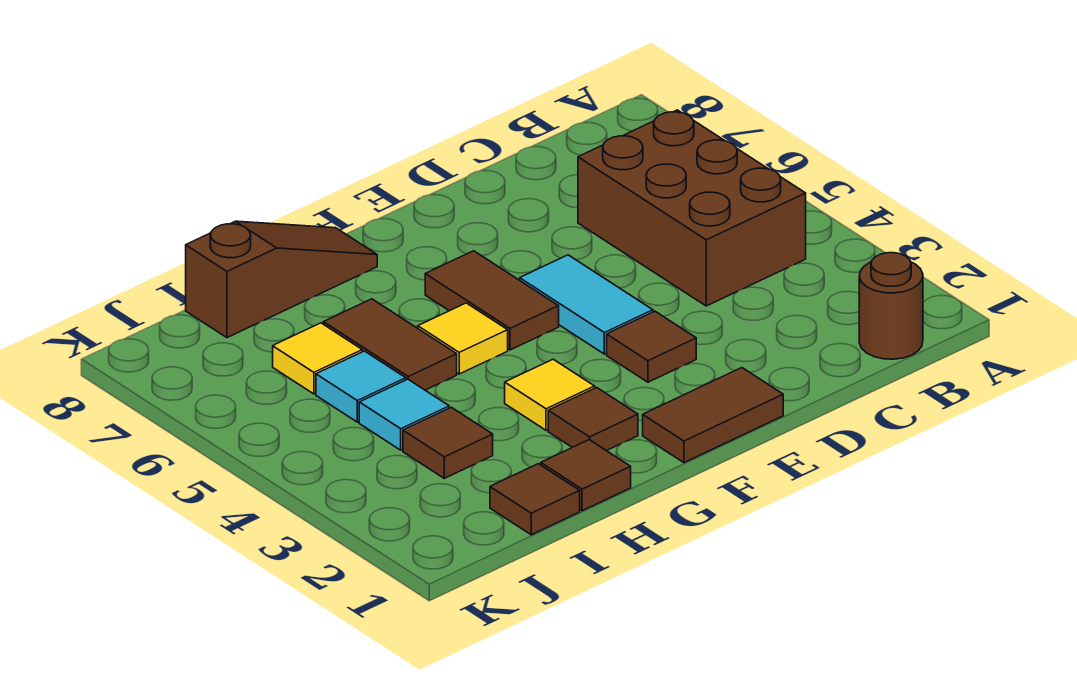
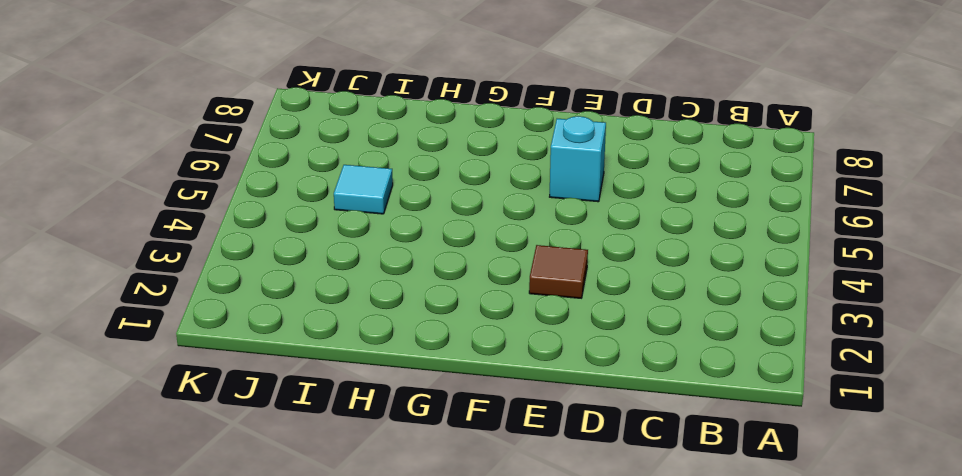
cyan 1x1 brick [550,116,606,202] -> none
none -> brown 1x1 round brick [859,253,923,359]
none -> brown 2x3 brick [578,110,806,306]
none -> brown 1x2 tile [643,368,783,463]

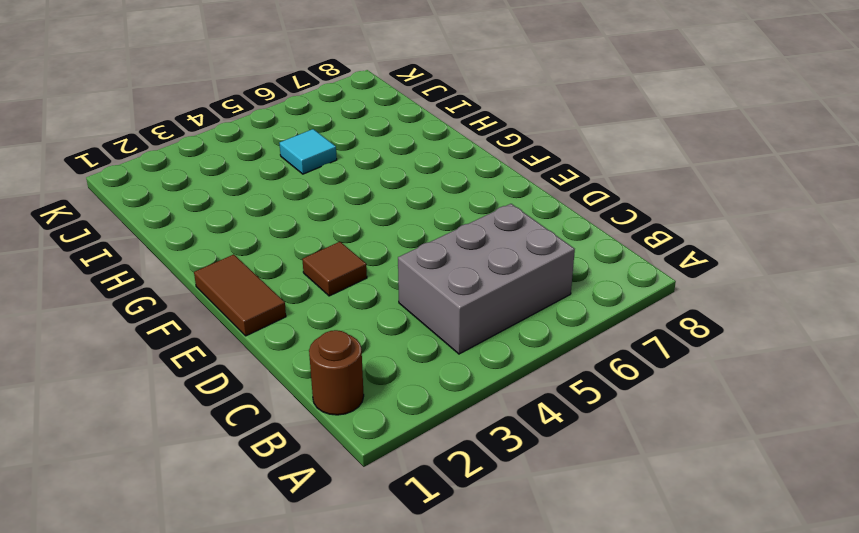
grey 2x3 brick [398,204,575,354] -> brown 2x3 brick [578,110,806,306]
none -> cyan 1x2 tile [520,255,653,354]
none -> brown 1x2 tile [425,251,559,350]
none -> brown 1x1 tile [548,387,638,451]

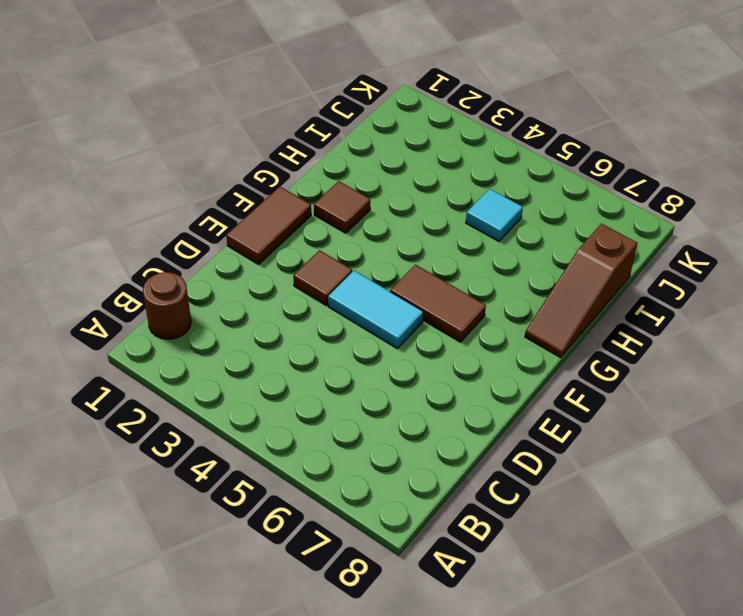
none -> brown 2x3 brick [578,110,806,306]
none -> yellow 1x1 tile [505,359,595,430]
none -> yellow 1x1 tile [418,303,508,374]

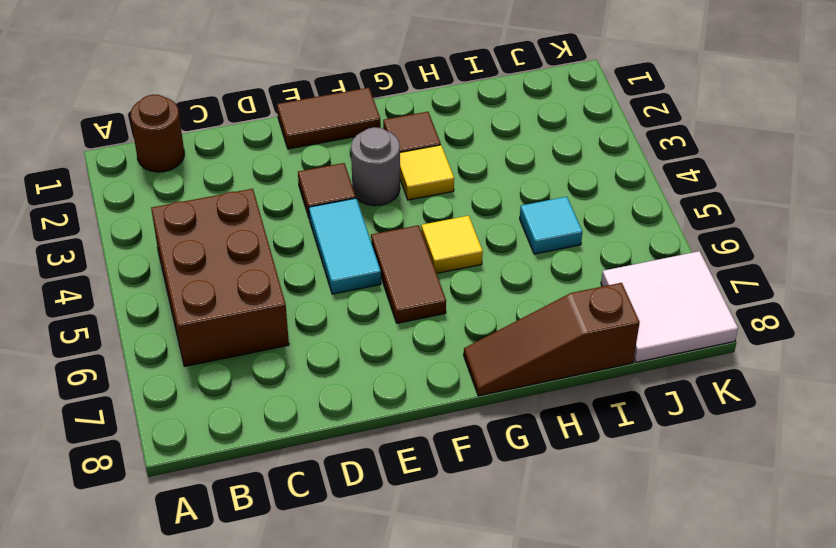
grey 1x1 round brick [351,127,400,206] -> none
white 2x2 tile [601,251,738,362] -> none
none -> brown 1x1 tile [541,440,631,511]
none -> brown 1x2 tile [323,299,457,390]
none -> brown 1x1 tile [490,464,580,535]

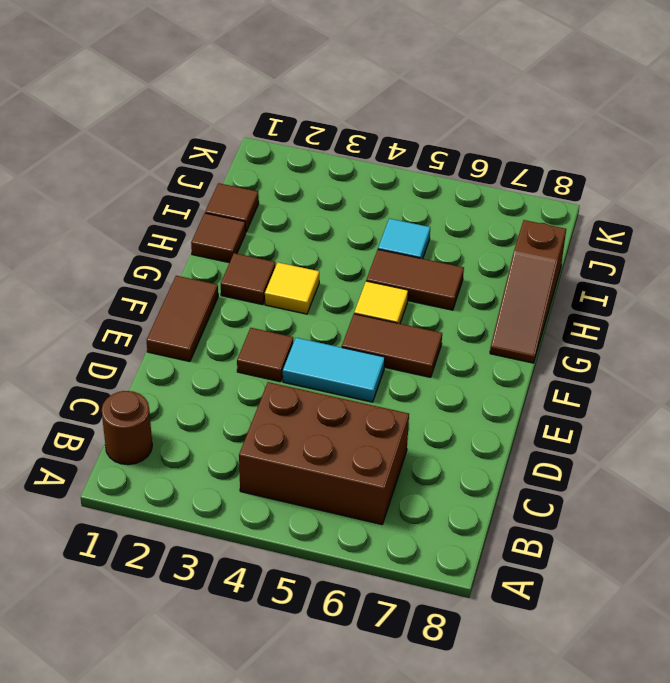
none -> brown 1x1 tile [403,407,493,478]
none -> cyan 1x1 tile [359,379,449,450]
none -> yellow 1x1 tile [273,323,362,394]

